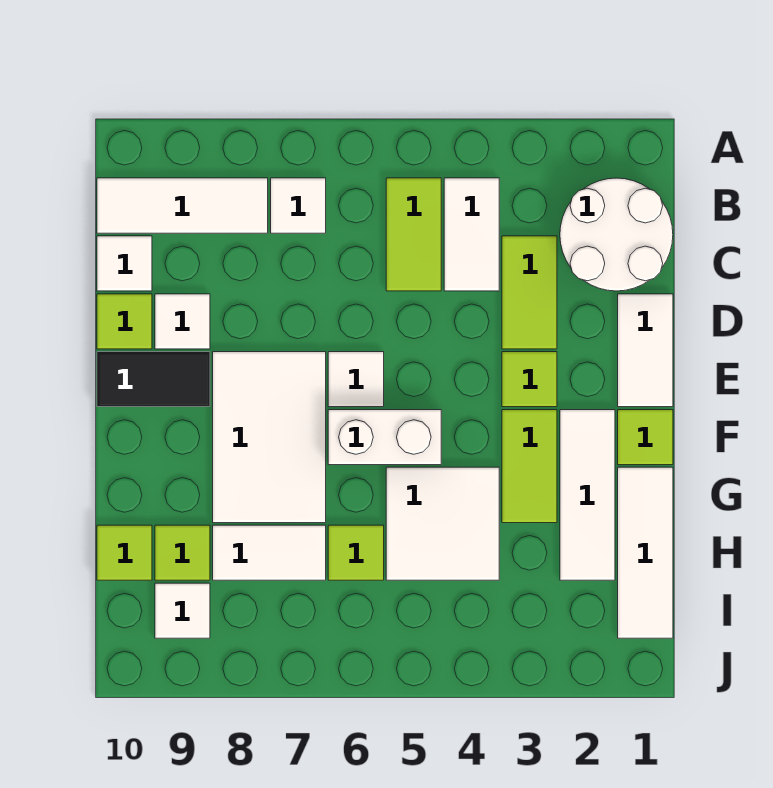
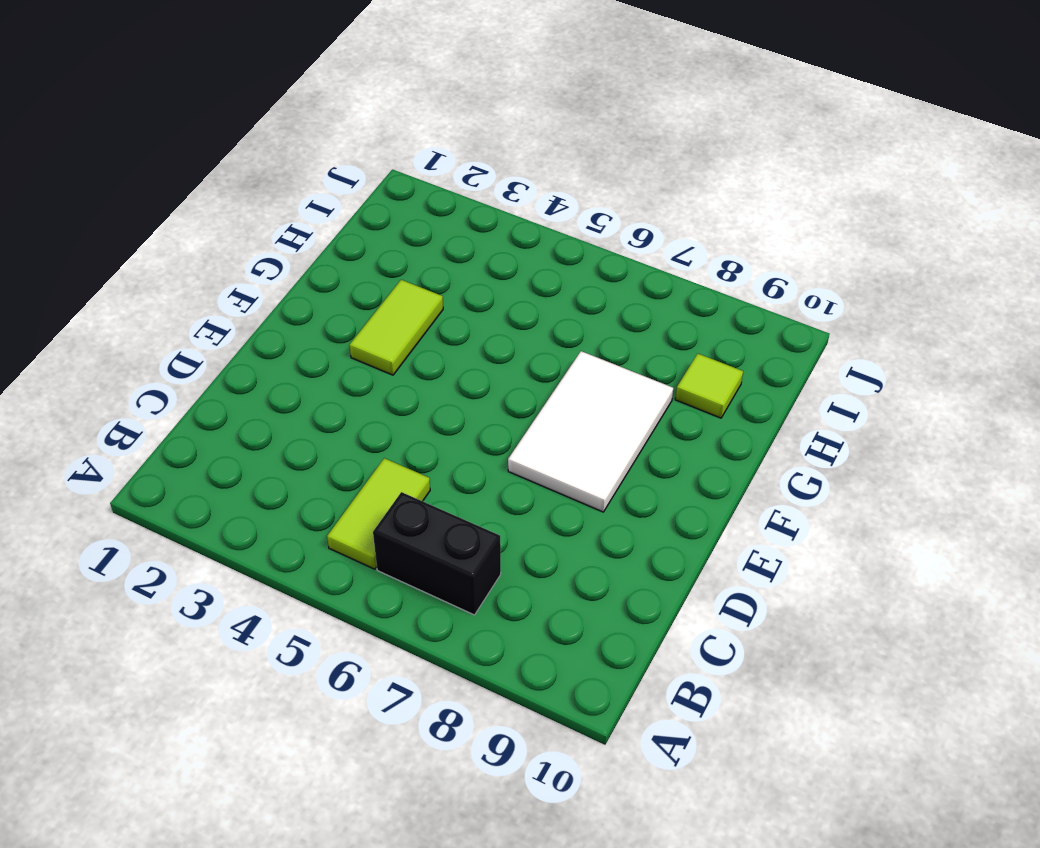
black 1x2 brick [373,492,501,615] -> white 1x1 tile [271,178,326,233]
none -> white 2x2 round brick [560,178,673,291]
none -> white 1x2 tile [444,178,499,291]
none -> white 1x3 tile [97,178,268,233]

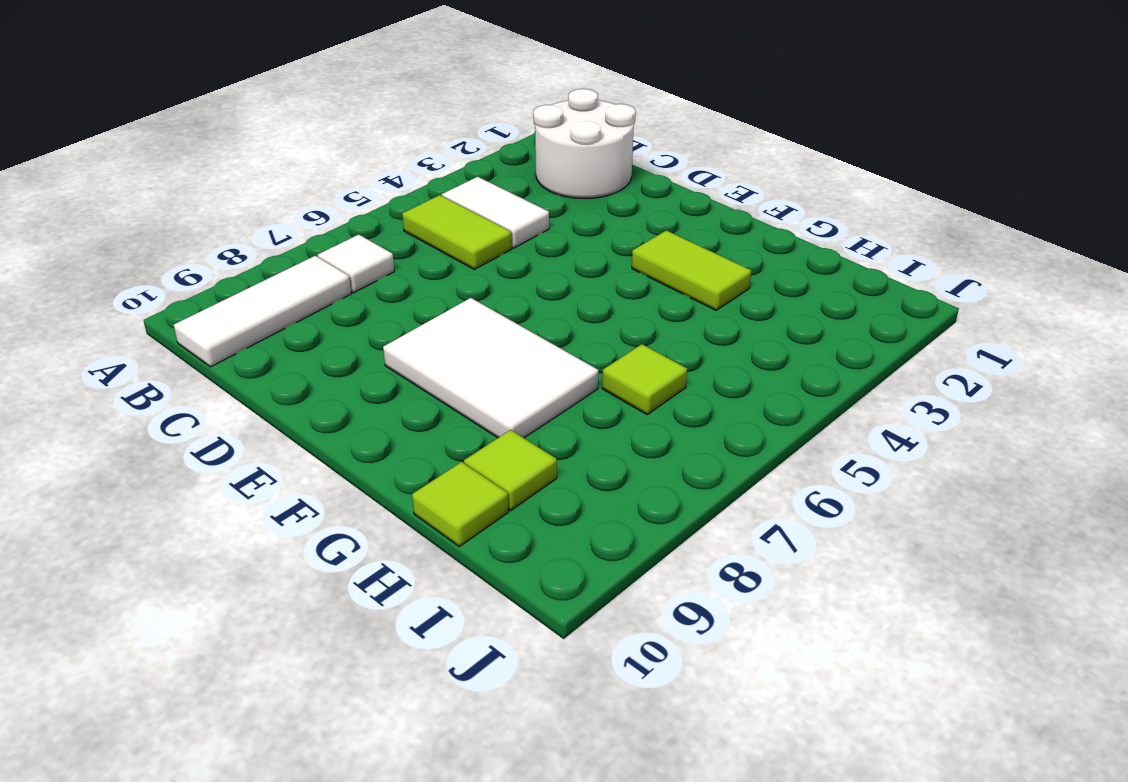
none -> lime 1x2 tile [502,236,557,349]
none -> white 1x1 tile [97,236,152,291]
none -> white 1x2 tile [618,294,673,407]

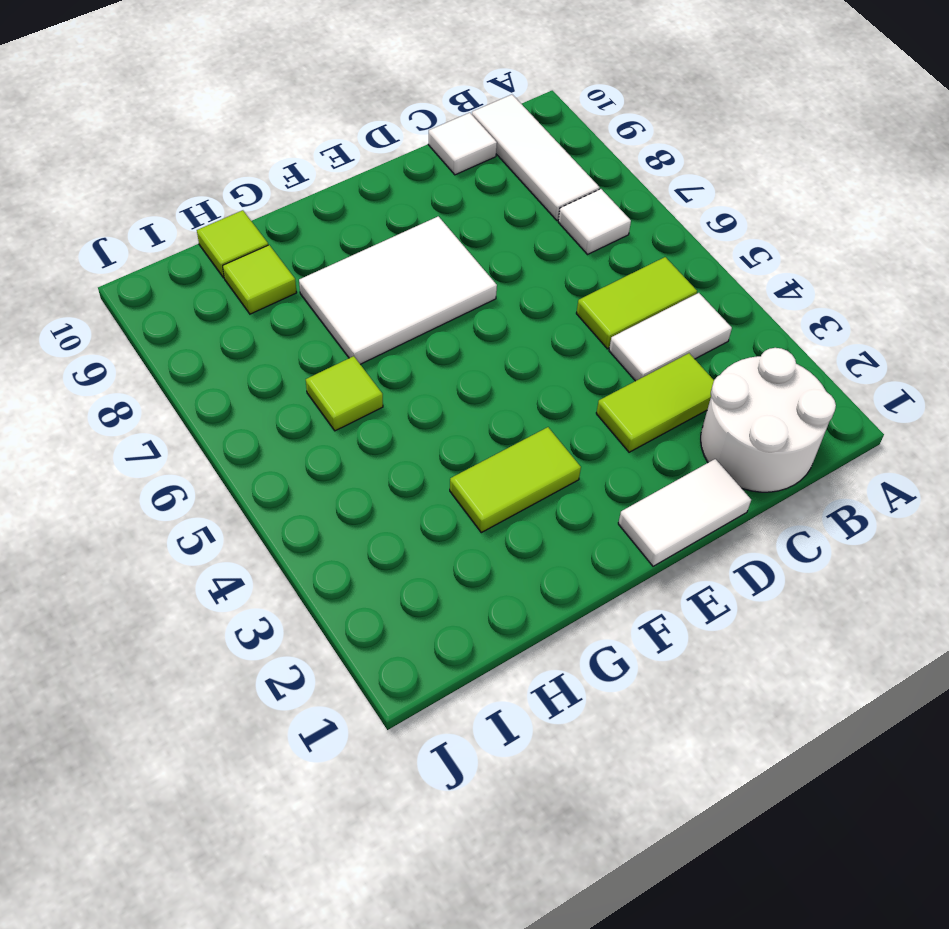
none -> white 1x1 tile [155,294,210,349]
none -> lime 1x1 tile [97,294,152,349]
none -> lime 1x1 tile [502,352,557,407]

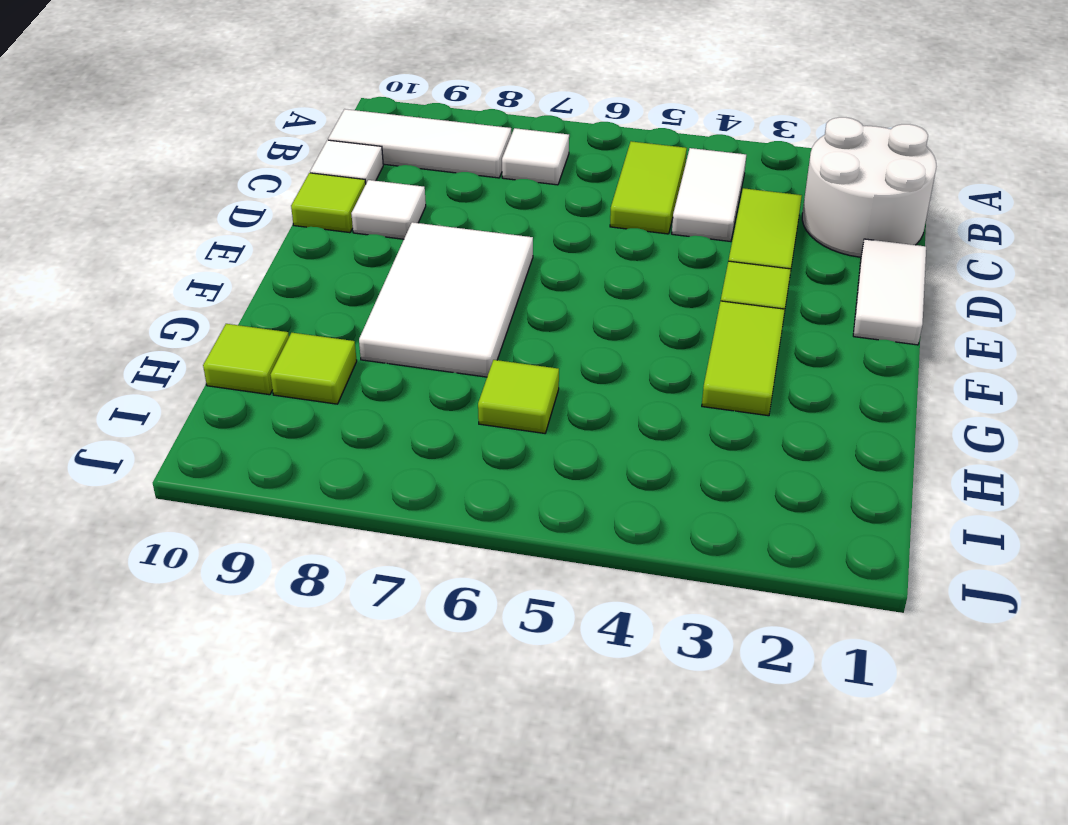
none -> white 1x1 tile [328,352,384,407]
none -> black 1x2 tile [97,352,210,407]
none -> lime 1x1 tile [618,410,673,465]

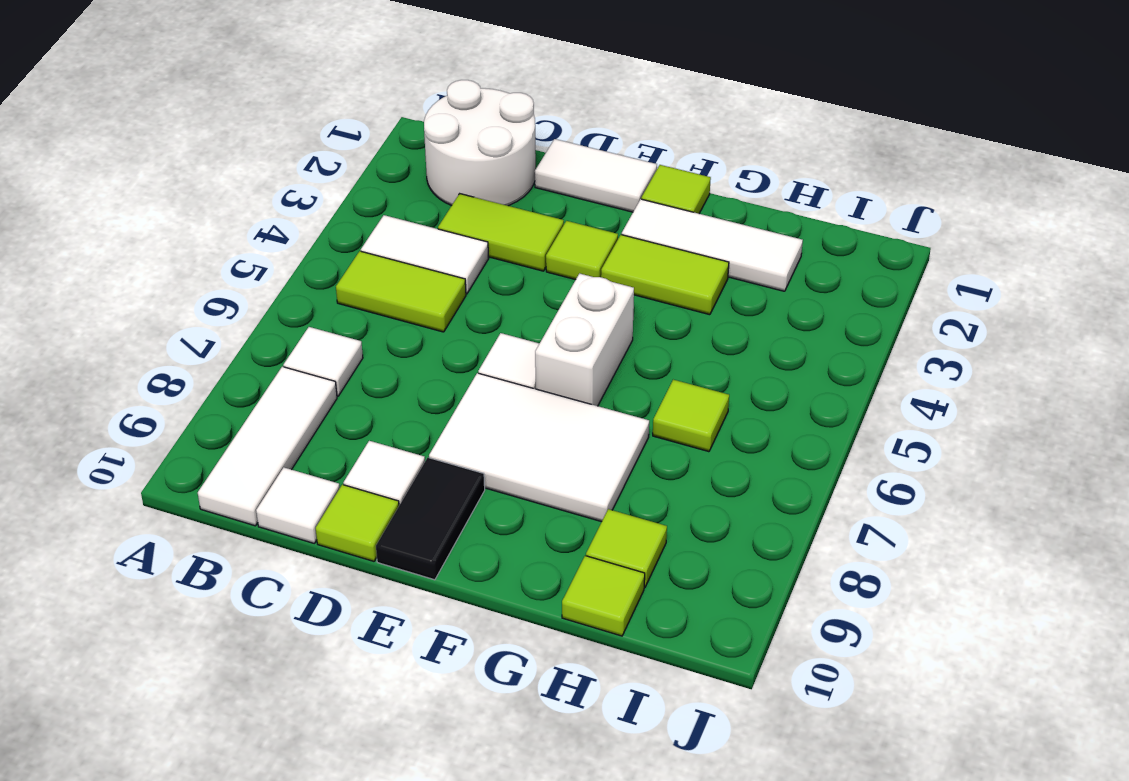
none -> white 1x3 tile [618,467,673,638]
none -> white 2x2 tile [386,467,499,580]
none -> white 1x2 tile [213,525,326,580]

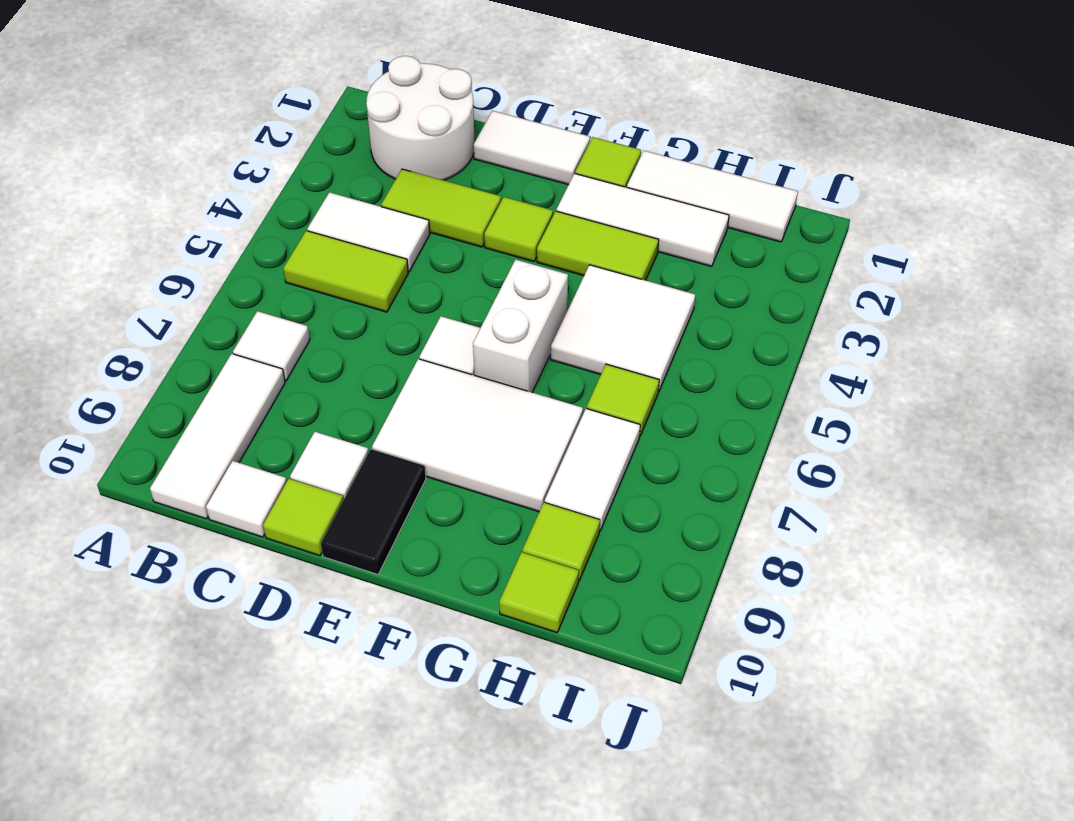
none -> white 1x1 tile [155,583,210,638]

